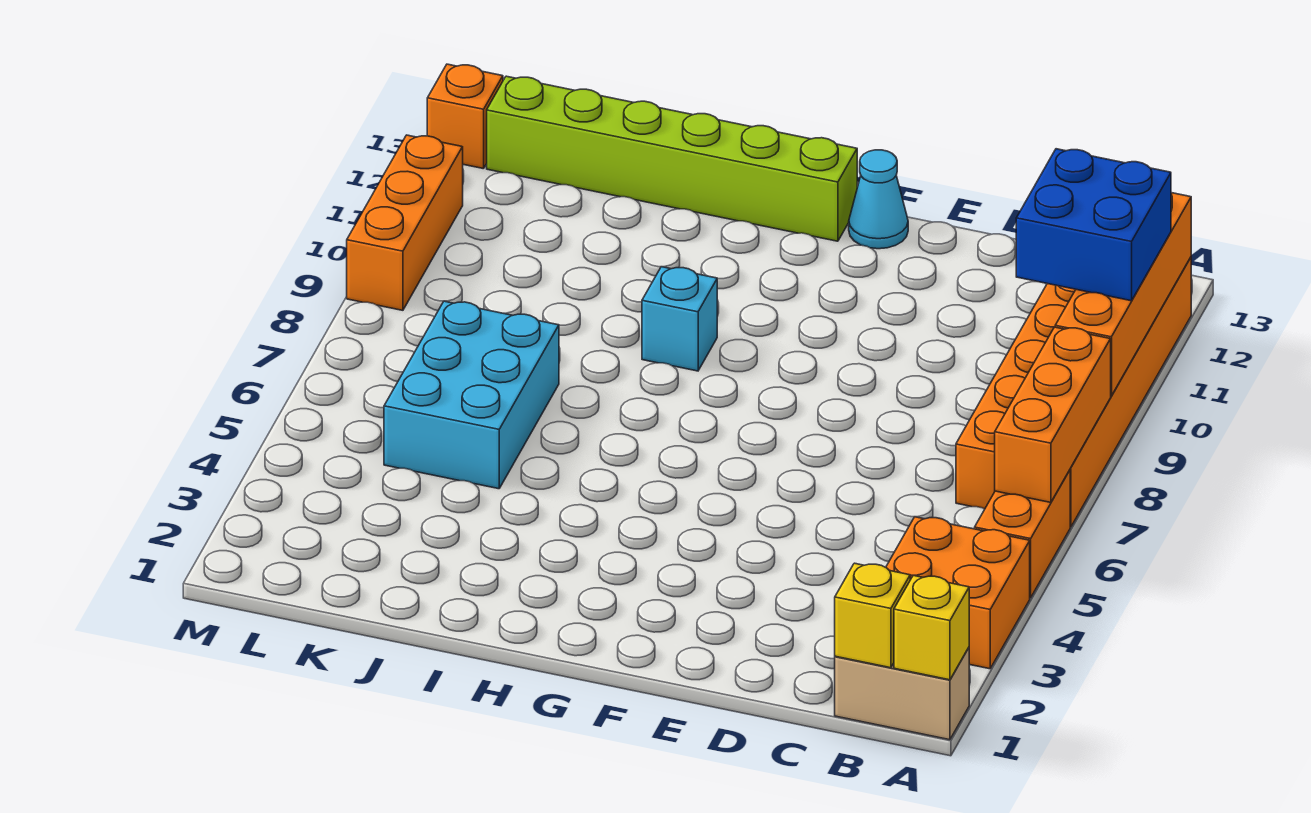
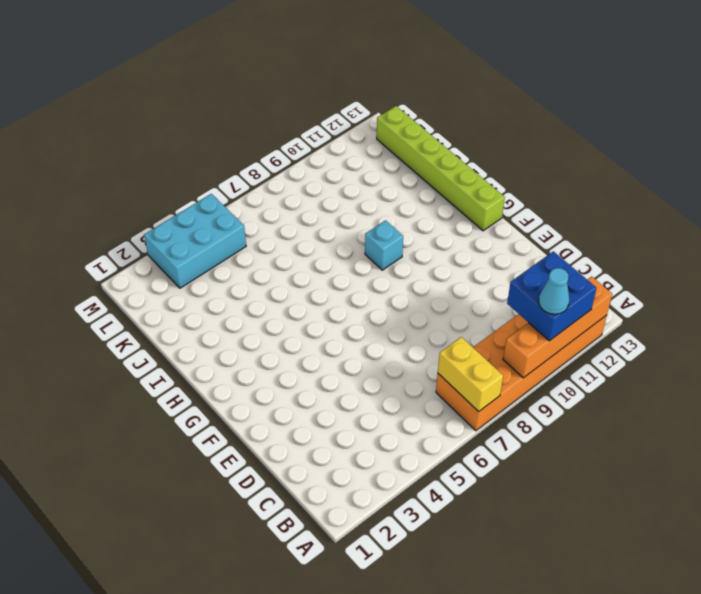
yellow 1x2 brick [438,337,503,412] -> orange 1x3 brick [995,327,1111,502]
cyan 1x1 cone [539,268,569,314] -> cyan 1x1 cone moved to [849,150,908,249]
cyan 2x3 brick [144,194,246,288] -> cyan 2x3 brick moved to [384,301,559,489]
none -> tan 1x2 brick [835,648,969,740]
none -> orange 2x2 brick [886,517,1030,669]
none -> orange 1x2 brick [975,470,1070,598]

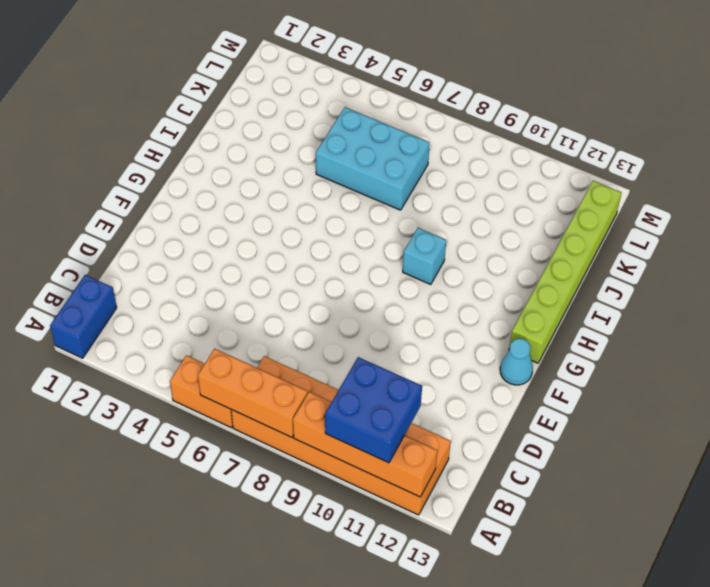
blue 1x2 brick [50,275,117,358] -> tan 1x2 brick [835,648,969,740]
none -> orange 2x2 brick [886,517,1030,669]
none -> orange 1x3 brick [347,135,463,310]
none -> orange 1x1 brick [427,64,503,169]

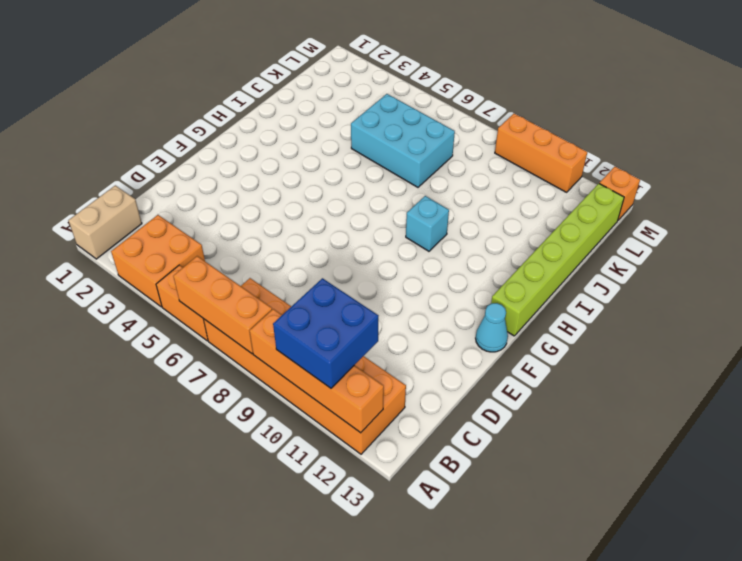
none -> yellow 1x1 brick [894,575,969,680]
none -> yellow 1x1 brick [835,563,910,668]

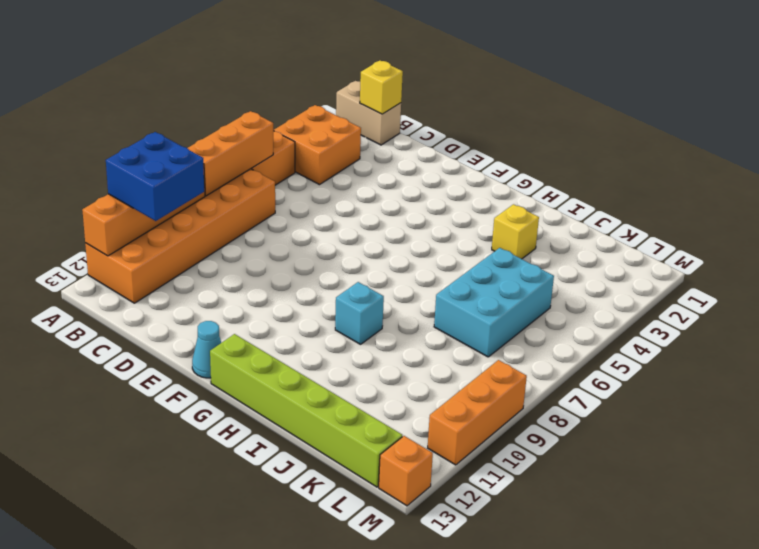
yellow 1x1 brick [492,204,539,259] -> yellow 1x1 brick moved to [894,575,969,680]

